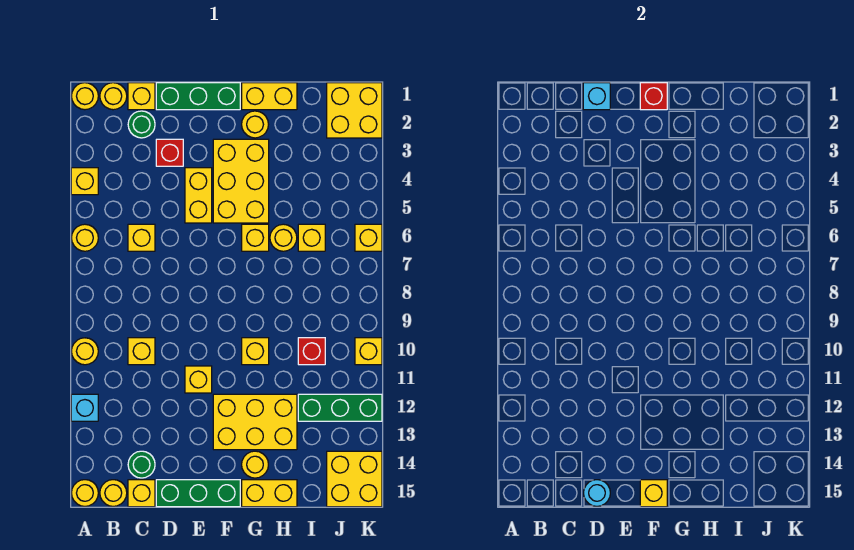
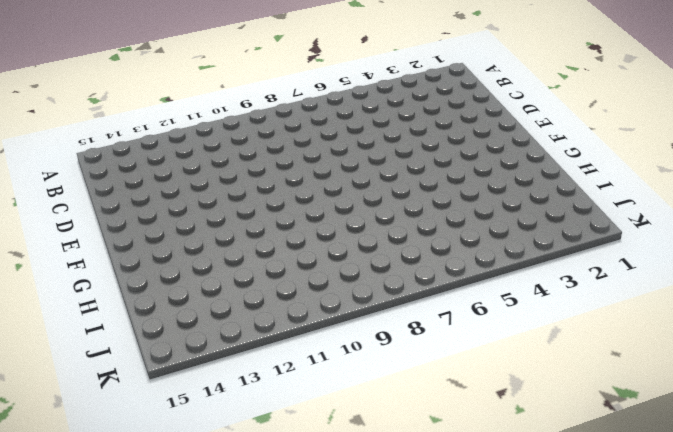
none -> yellow 1x1 round brick [71,83,98,110]
none -> yellow 1x1 brick [71,168,98,195]
none -> yellow 1x1 round brick [72,224,98,251]
none -> yellow 1x1 round brick [71,338,98,365]

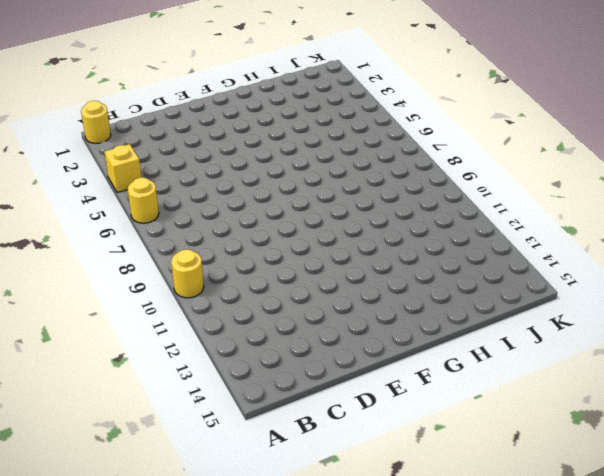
none -> cyan 1x1 brick [71,394,98,421]
none -> yellow 1x1 round brick [72,480,98,506]
none -> yellow 1x1 round brick [100,83,127,110]
none -> yellow 1x1 round brick [100,480,127,506]

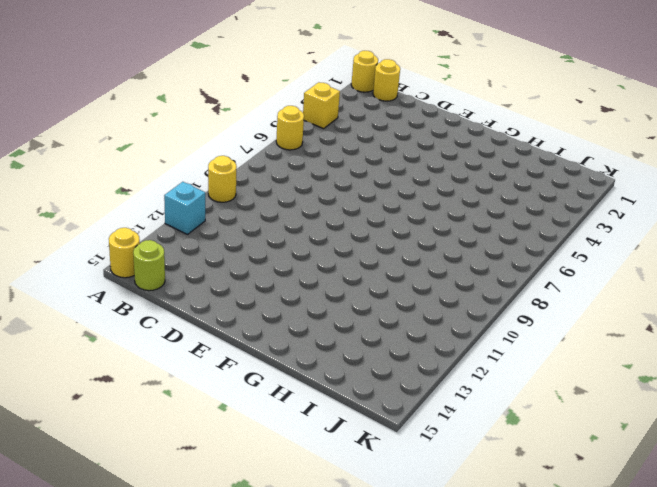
lime 1x1 round brick [133,240,165,291] -> yellow 1x1 round brick [100,480,127,506]
none -> yellow 1x1 brick [128,83,155,110]
none -> green 1x1 round brick [128,111,155,138]
none -> yellow 1x1 brick [128,224,155,251]
none -> yellow 1x1 brick [128,338,155,365]

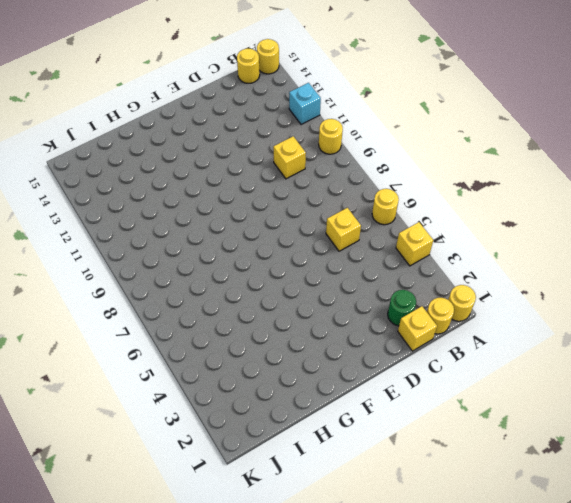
none -> green 1x1 round brick [128,451,155,478]
none -> yellow 1x1 brick [128,480,155,507]
none -> green 1x3 brick [156,83,240,110]
none -> red 1x1 brick [156,139,183,166]

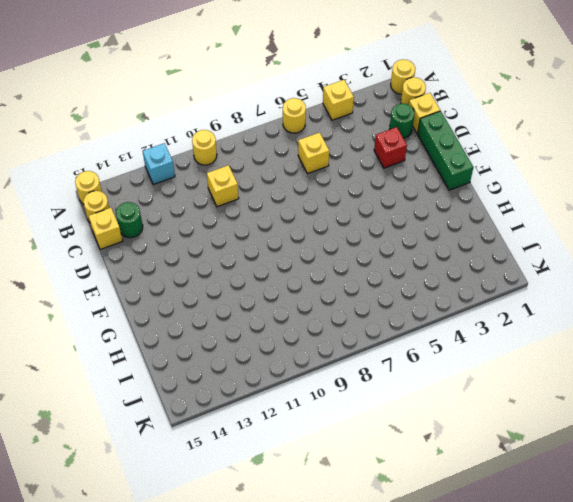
none -> green 1x3 brick [156,480,240,507]
none -> yellow 1x2 brick [185,168,212,223]
none -> yellow 1x1 brick [185,366,212,393]
none -> yellow 2x3 brick [213,139,269,223]

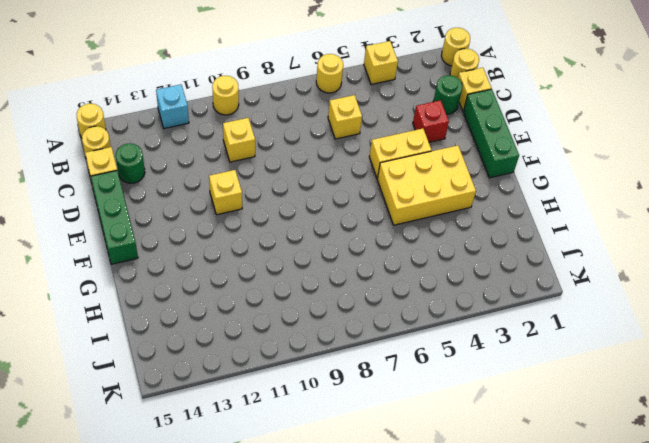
none -> yellow 2x3 brick [213,394,297,450]
none -> yellow 1x2 brick [242,83,297,110]
none -> yellow 1x1 round brick [242,111,268,138]
none -> yellow 1x1 brick [242,224,269,251]

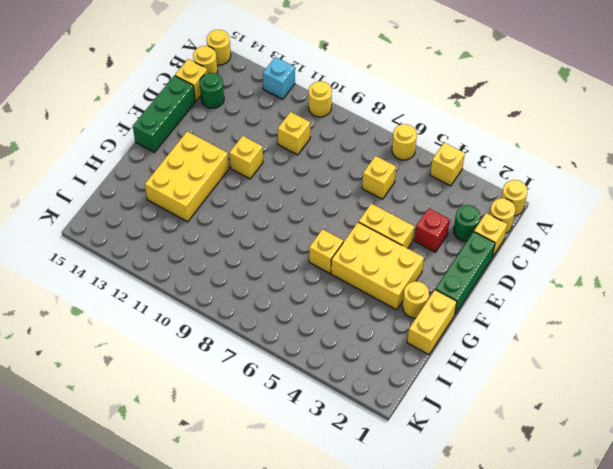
none -> yellow 1x1 brick [242,338,269,365]
none -> yellow 1x1 round brick [242,451,268,478]
none -> yellow 1x2 brick [242,480,297,507]
none -> yellow 1x1 round brick [270,224,297,251]

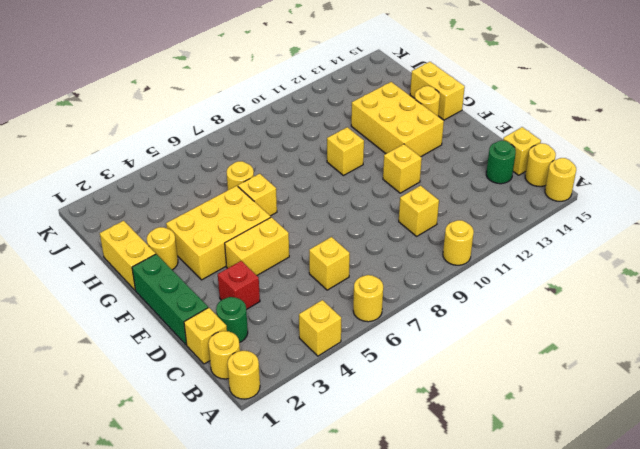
none -> cyan 1x1 brick [71,394,98,421]
none -> green 1x3 brick [156,480,240,507]
none -> yellow 1x1 brick [298,224,325,251]
none -> red 1x1 brick [298,338,325,365]

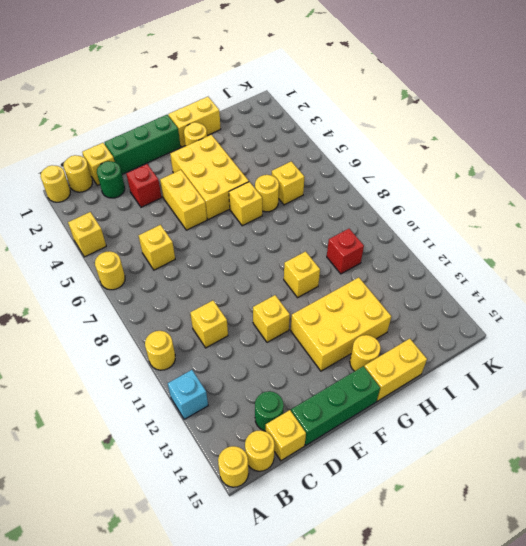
none -> green 1x3 brick [298,394,382,421]
none -> yellow 2x2 brick [327,83,382,138]
none -> yellow 2x2 brick [327,451,382,507]
none -> yellow 1x1 brick [355,224,382,251]

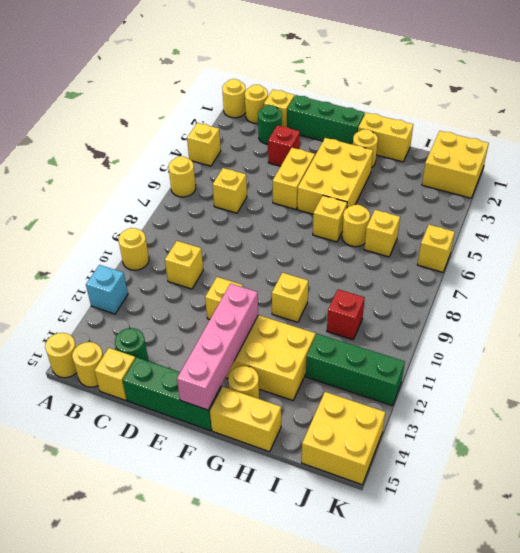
pink 1x4 brick [177,284,258,410] -> yellow 1x1 brick [640,480,667,507]
none -> yellow 1x1 brick [355,338,382,365]
none -> cyan 1x1 brick [583,83,610,110]
none -> cyan 1x1 round brick [584,480,610,506]
none -> red 1x1 brick [640,83,667,110]

